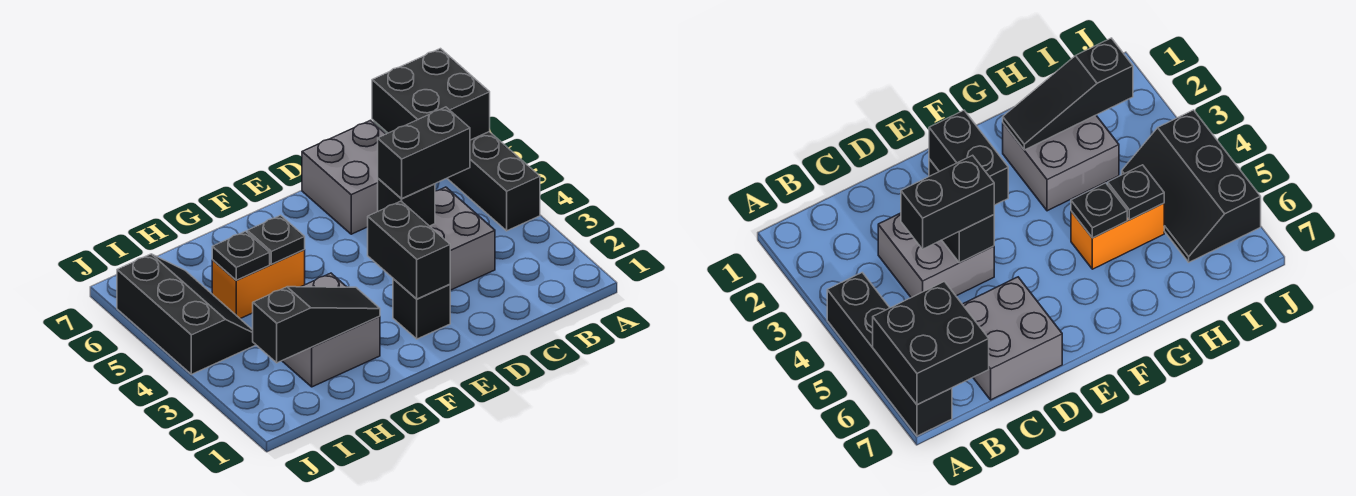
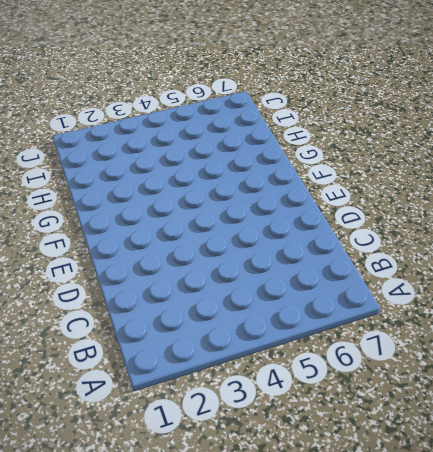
none -> black 1x4 brick [447,132,540,231]
none -> grey 2x2 brick [430,187,495,290]
none -> grey 2x2 brick [302,120,385,234]

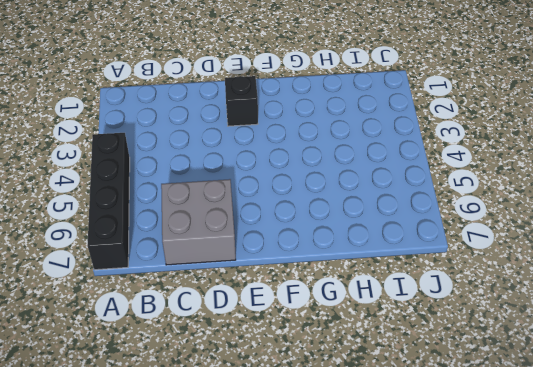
none -> grey 2x2 brick [430,187,495,290]
none -> grey 2x2 brick [282,273,380,387]
none -> orange 1x2 brick [212,250,305,319]

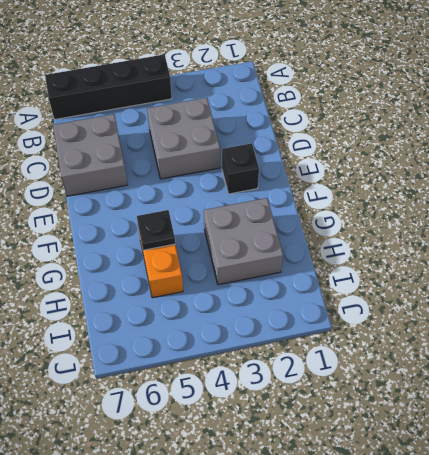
none -> black 2x3 slope [117,254,256,374]
none -> black 2x2 brick [372,49,490,140]
none -> black 1x1 brick [378,179,435,226]

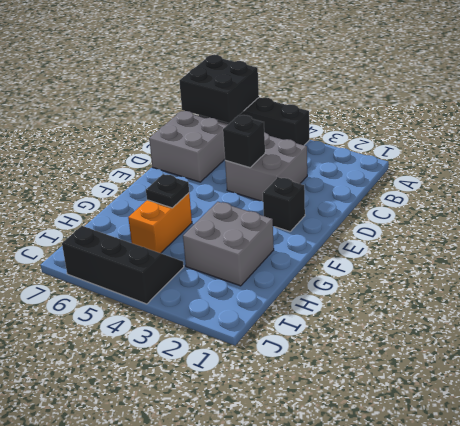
none -> black 1x2 brick [368,201,450,299]
none -> black 1x3 slope [253,287,380,363]
none -> black 1x1 plate [212,231,270,280]

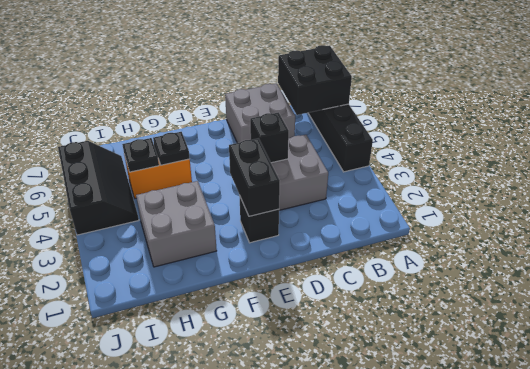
none -> black 1x3 slope [253,287,380,363]
none -> black 1x2 brick [378,107,470,199]

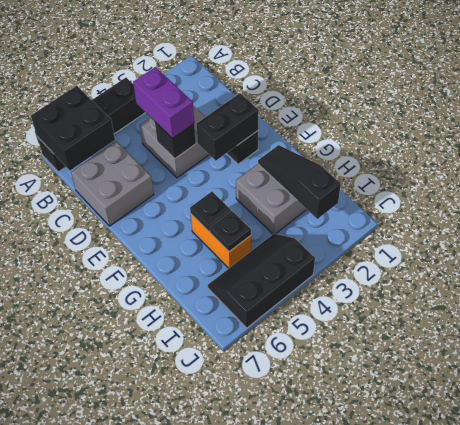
purple 1x2 brick [133,67,194,138] -> black 1x2 brick [378,107,470,199]

